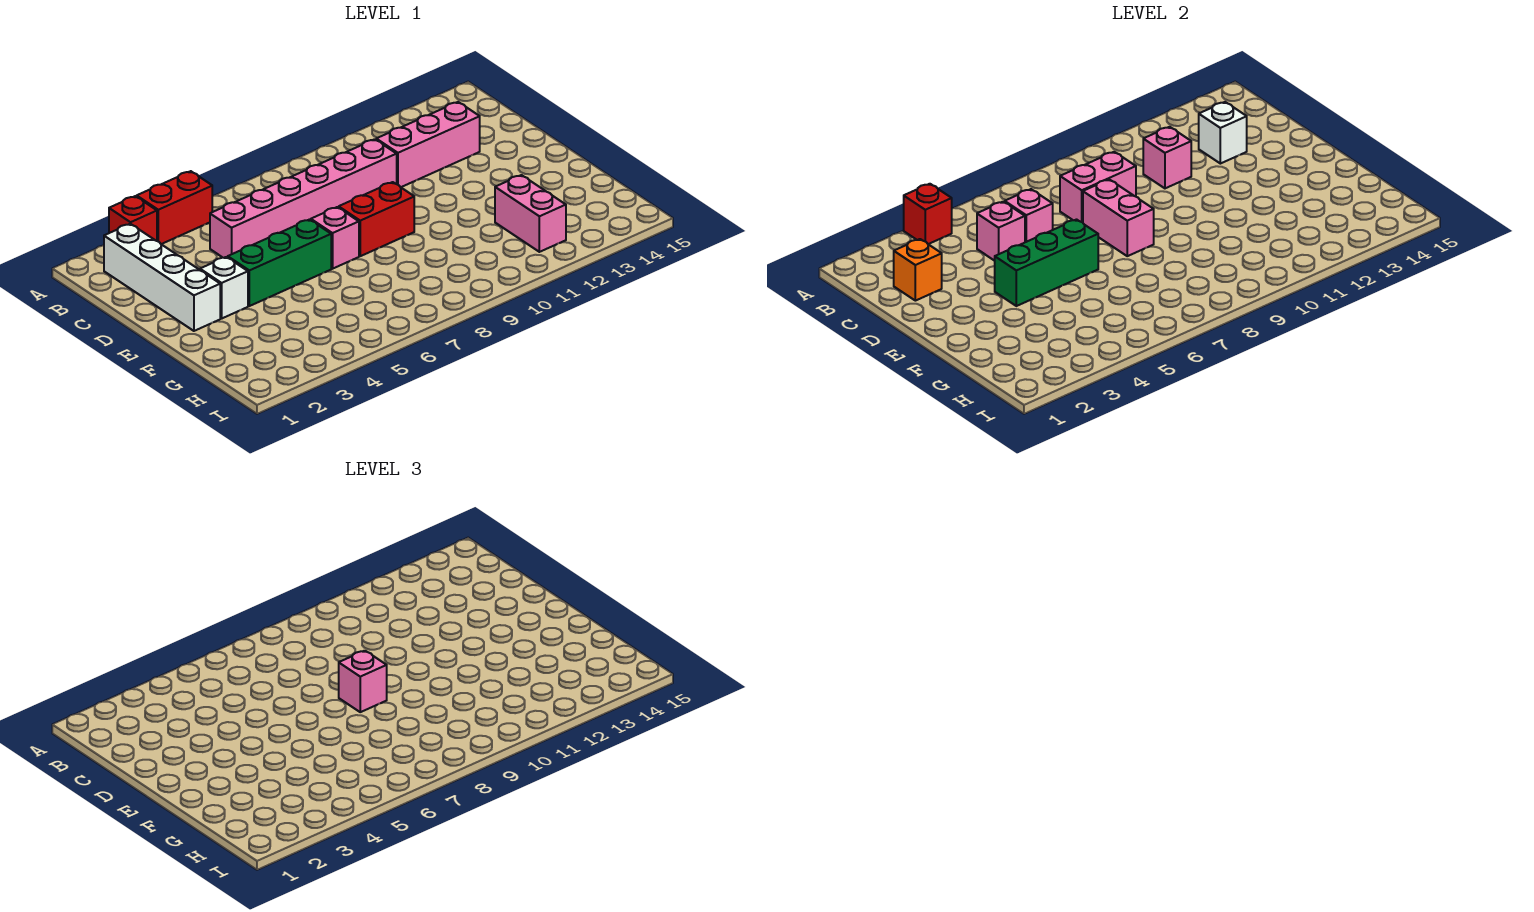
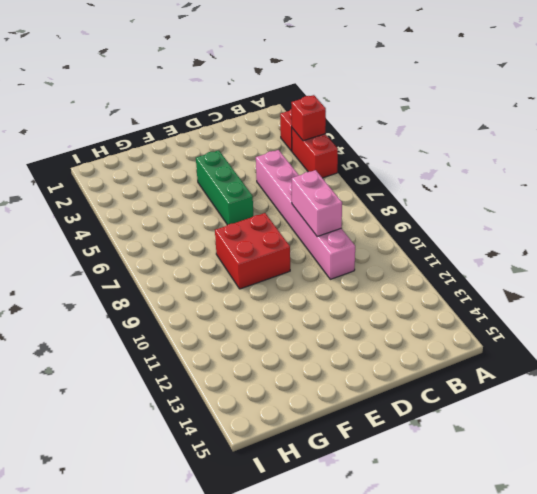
red 2x2 brick [215,213,290,289] -> red 1x2 brick [339,182,414,256]
none -> white 1x4 brick [104,224,220,331]
none -> pink 1x3 brick [376,102,480,187]
none -> white 1x1 brick [200,257,248,318]

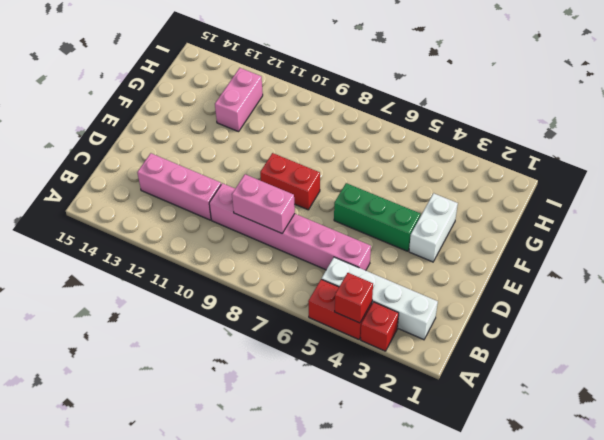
white 1x4 brick [322,257,438,340] -> white 1x4 brick turned to [104,224,220,331]
white 1x2 brick [409,193,458,262] -> white 1x1 brick [200,257,248,318]
none -> pink 1x1 brick [311,207,359,269]
none -> orange 1x1 brick [894,239,942,301]
none -> pink 1x1 brick [977,202,1025,261]

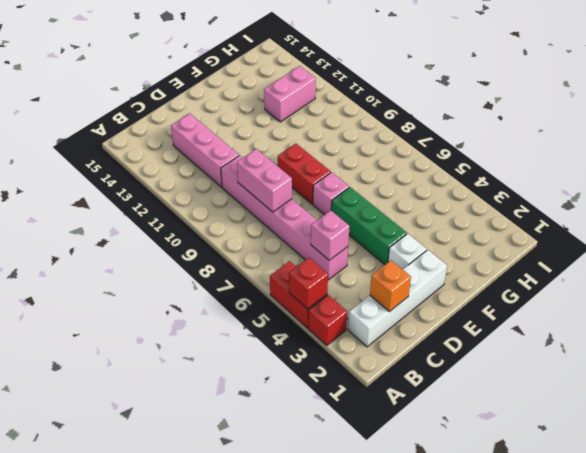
none -> pink 1x1 brick [1005,189,1053,242]
none -> pink 1x1 brick [1143,127,1191,188]
none -> white 1x1 brick [1199,102,1247,164]

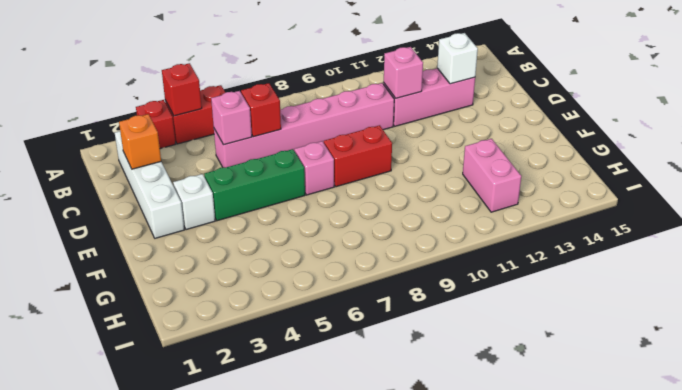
red 1x1 brick [241,83,281,137] -> pink 1x1 brick [1005,189,1053,242]
none -> pink 1x2 brick [1060,152,1136,222]
none -> pink 1x2 brick [1083,179,1154,256]
none -> green 1x3 brick [995,220,1098,306]

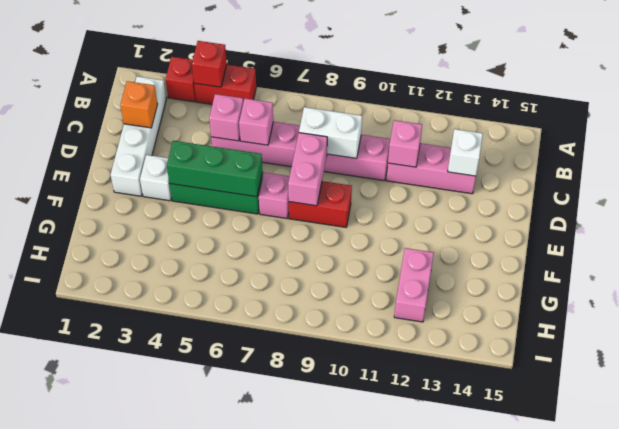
white 1x2 brick [299,107,362,158] -> pink 1x2 brick [1060,152,1136,222]
none -> pink 1x1 brick [339,651,387,712]

